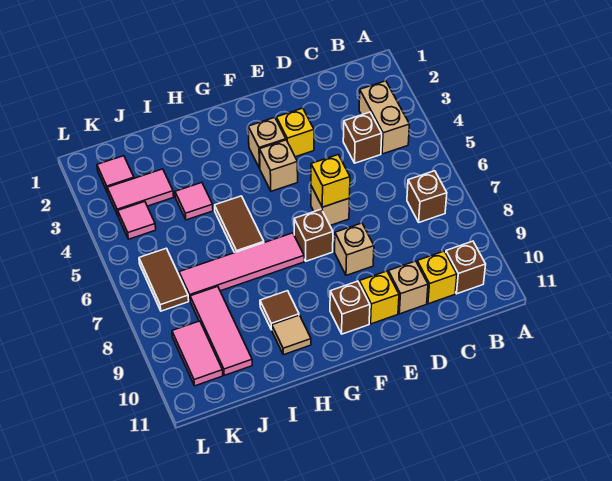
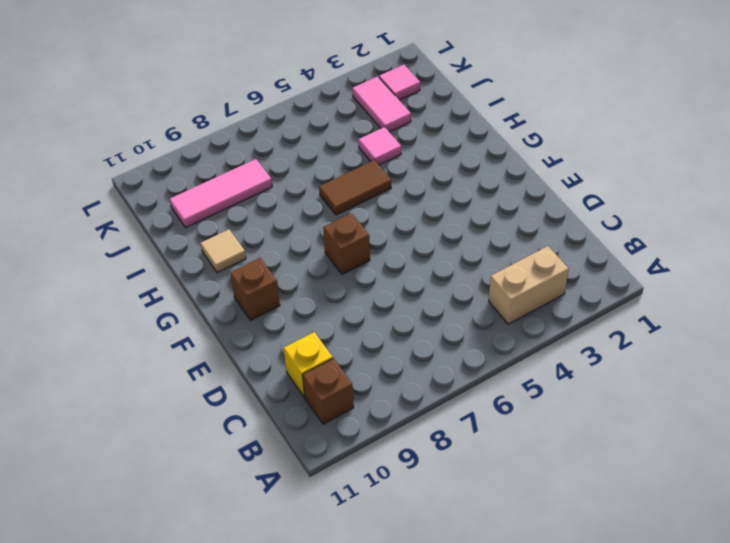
none -> brown 1x1 brick [407,171,447,222]
none -> brown 1x1 brick [343,112,382,163]
none -> tan 1x1 brick [388,261,428,314]

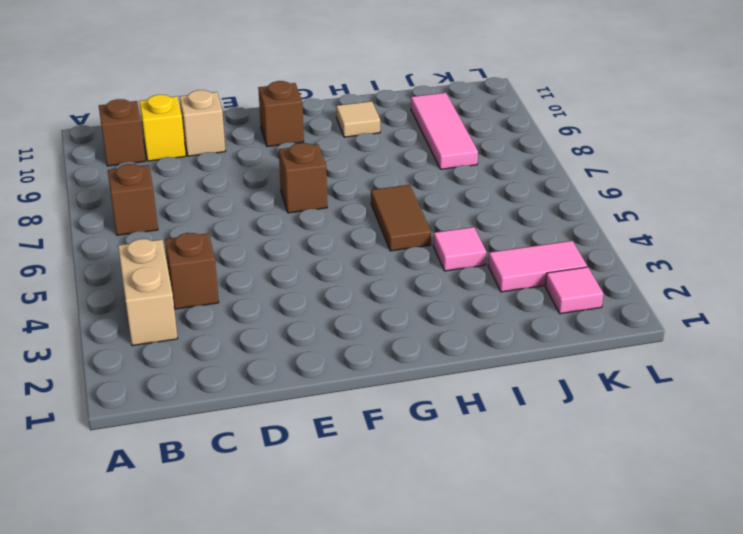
none -> yellow 1x1 brick [276,108,314,157]
none -> tan 1x1 brick [311,186,350,225]
none -> tan 1x1 brick [335,223,374,275]

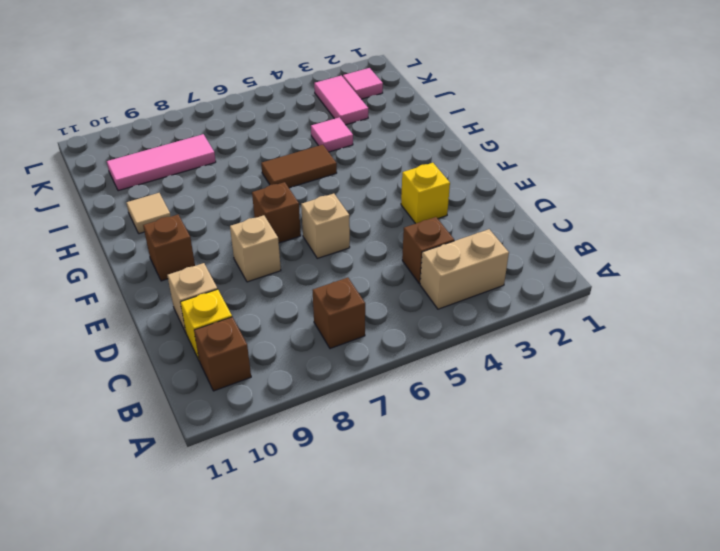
none -> yellow 1x1 brick [359,271,399,324]
none -> tan 1x1 brick [248,117,286,168]
none -> tan 1x1 brick [260,140,298,191]

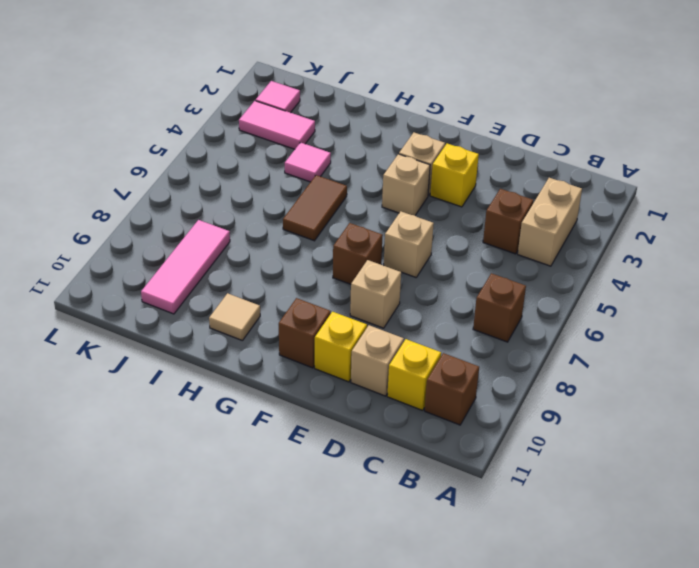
none -> pink 1x4 tile [179,233,304,300]
none -> brown 1x1 tile [260,291,299,330]
none -> pink 1x1 tile [118,202,156,239]

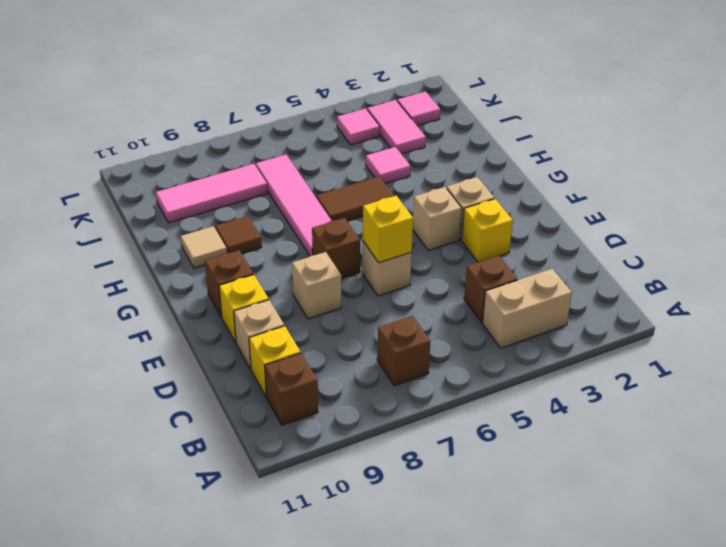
none -> brown 1x2 tile [139,248,189,311]
none -> pink 1x2 tile [172,321,223,386]

